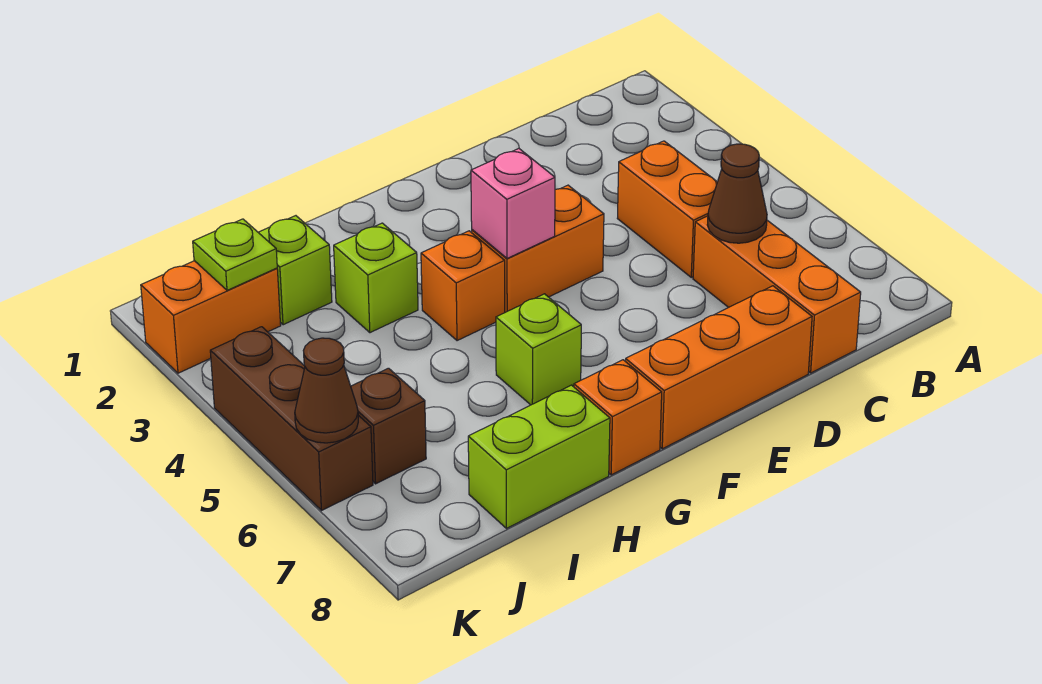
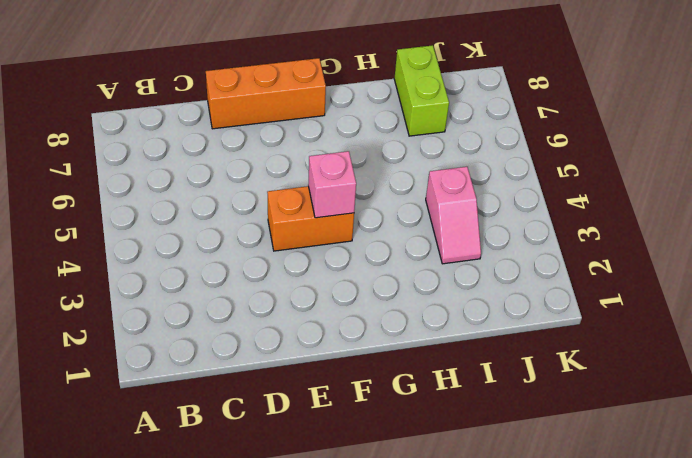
pink 1x2 slope [426,167,481,264] -> none
lime 1x2 brick [394,45,449,136] -> lime 1x2 brick turned to [468,385,610,528]
none -> orange 1x2 brick [617,141,717,277]
none -> orange 1x3 brick [693,216,861,373]
none -> orange 1x1 brick [421,231,505,341]

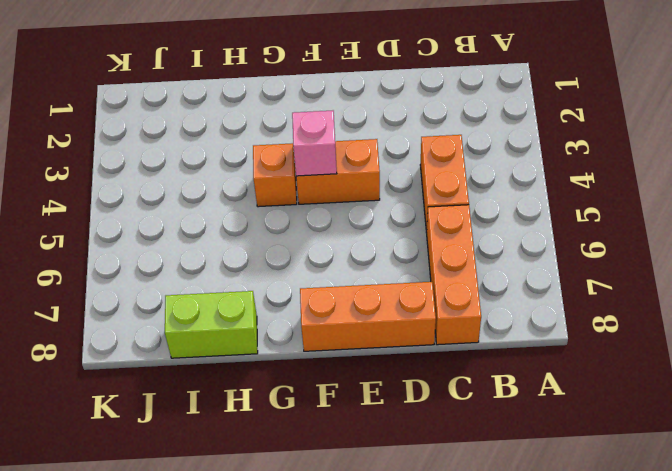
none -> lime 1x1 brick [496,294,581,405]
none -> orange 1x1 brick [574,360,662,475]
none -> lime 1x1 brick [334,223,418,333]

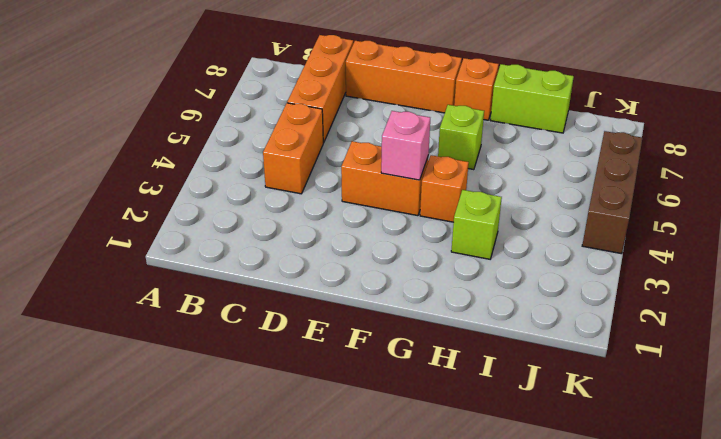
none -> lime 1x1 brick [258,216,332,325]
none -> orange 1x2 brick [141,261,281,373]
none -> brown 1x1 brick [351,368,426,484]

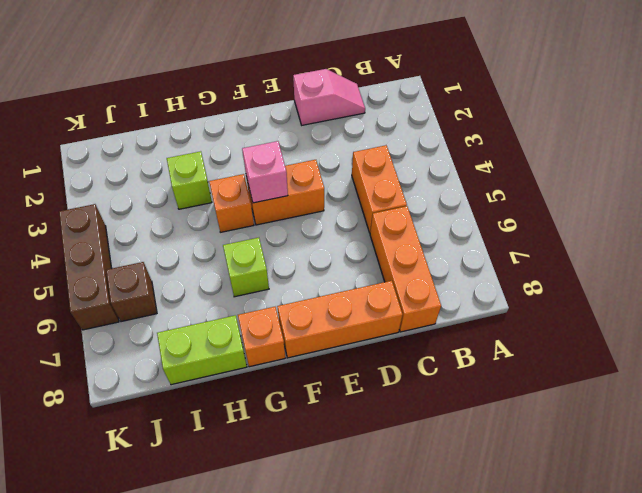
pink 1x2 slope [293,69,365,125] -> none
none -> lime 1x1 brick [258,216,332,325]
none -> orange 1x2 brick [141,261,281,373]
none -> brown 1x1 cone [707,144,767,243]

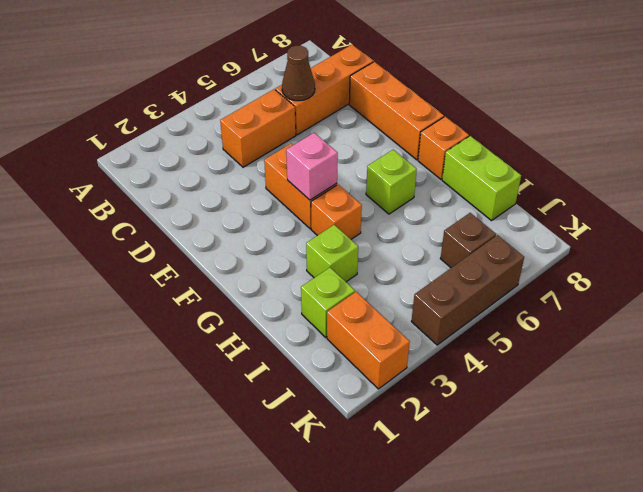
none -> lime 1x1 plate [193,219,277,290]
none -> brown 1x1 cone [295,338,358,443]

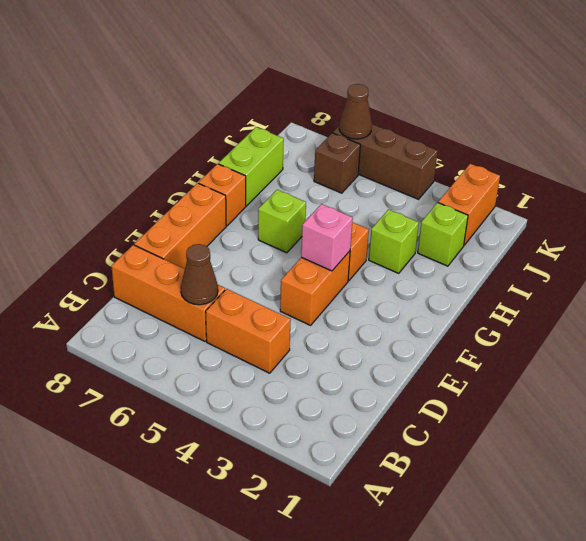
none -> lime 1x1 plate [193,219,277,290]

